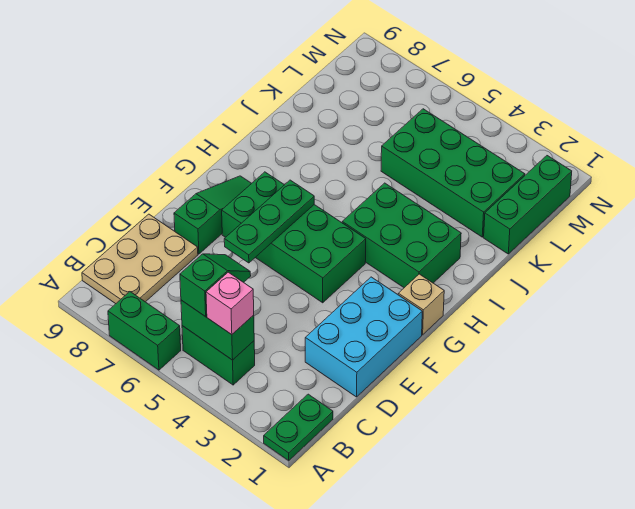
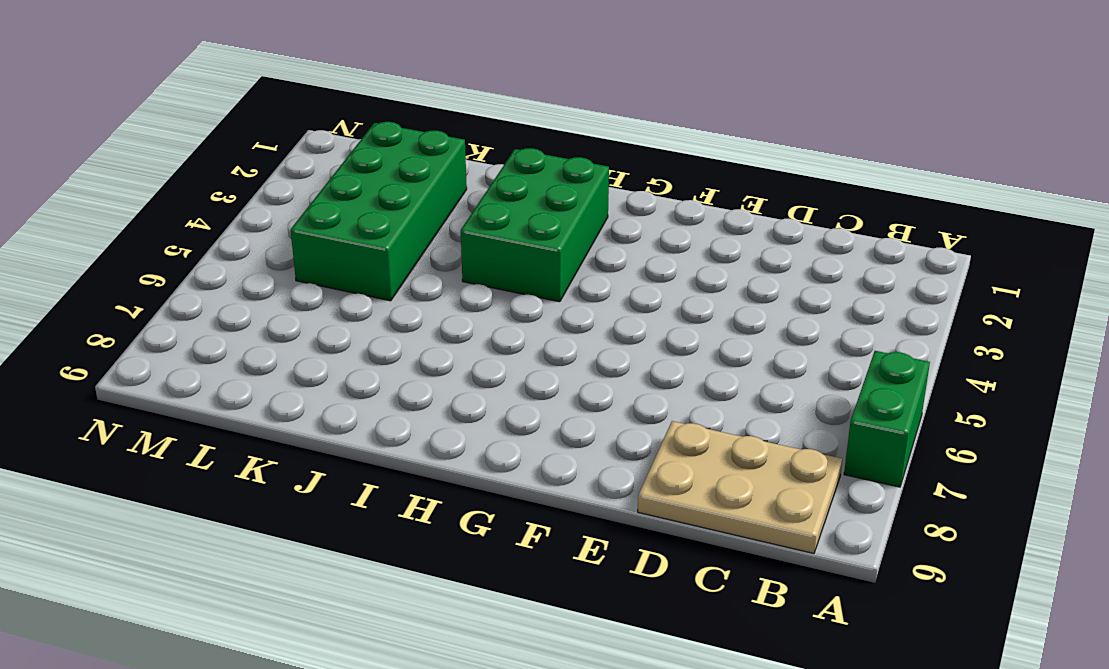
none -> green 1x2 plate [264,394,333,461]
none -> green 1x2 brick [182,326,255,385]
none -> cyan 2x3 brick [305,277,422,397]

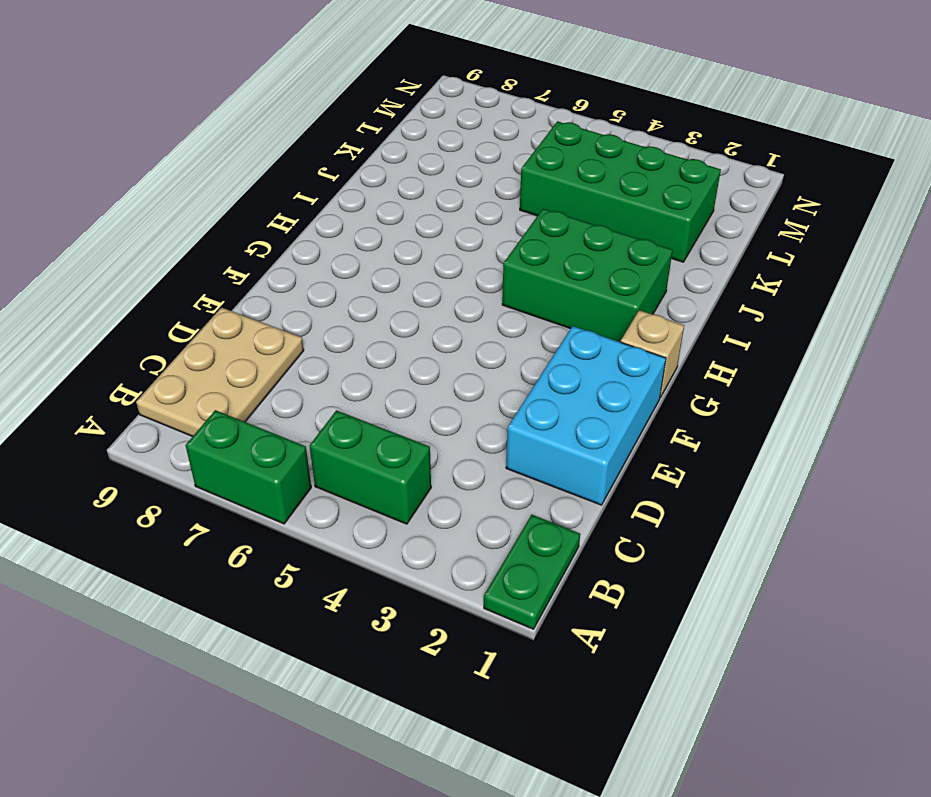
none -> green 1x3 slope [174,176,252,254]
none -> green 2x4 brick [222,172,366,303]
none -> green 1x3 brick [484,156,572,254]

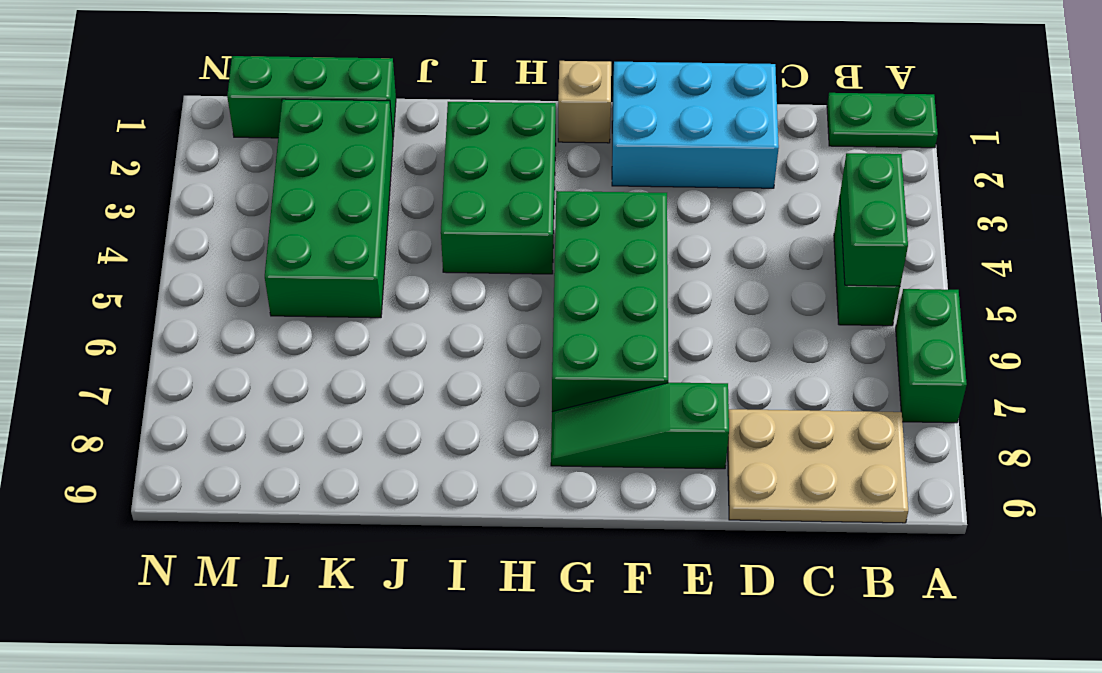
none -> green 1x3 plate [224,180,314,263]
none -> pink 1x1 brick [206,272,254,335]
none -> green 1x2 slope [180,254,251,317]

